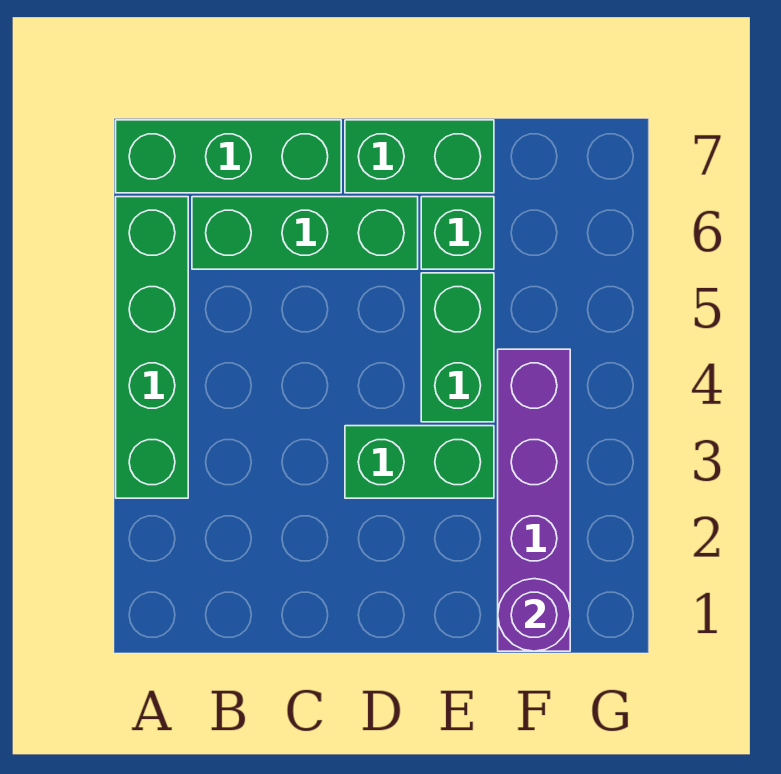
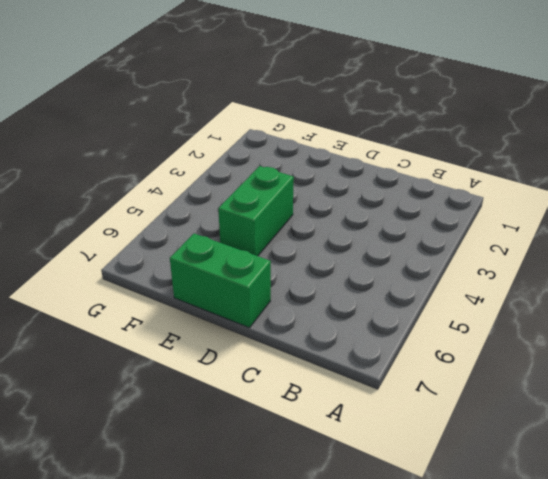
none -> green 1x4 brick [116,197,188,498]
none -> green 1x3 brick [116,120,341,193]

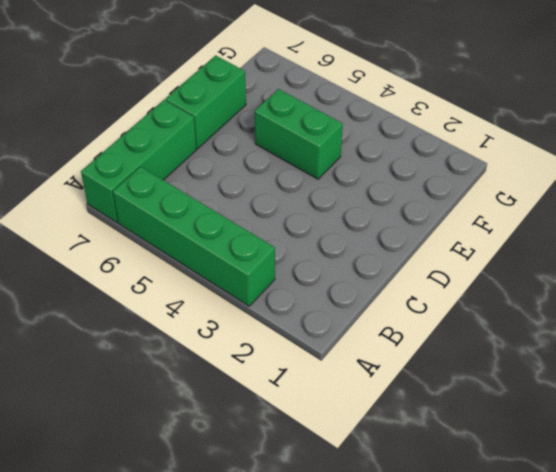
none -> green 1x3 brick [192,197,418,269]
none -> green 1x2 brick [345,426,494,498]

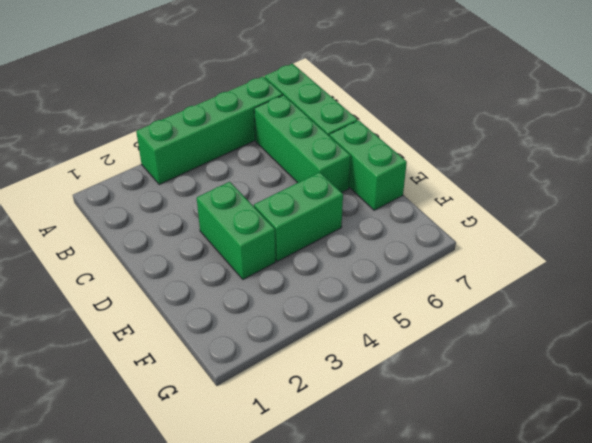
none -> green 1x1 brick [421,197,494,269]
none -> purple 1x4 brick [498,349,570,651]

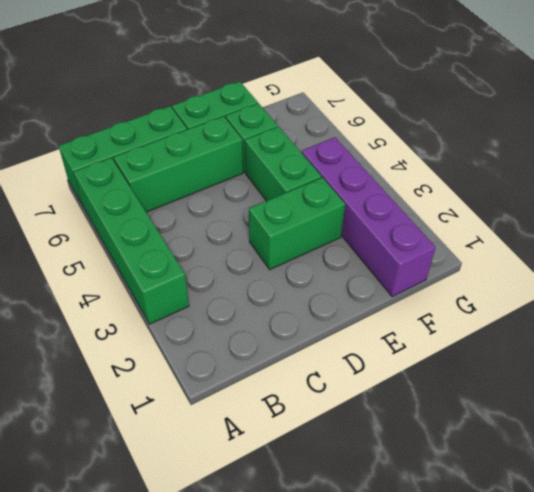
none -> purple 1x1 round brick [498,579,570,651]

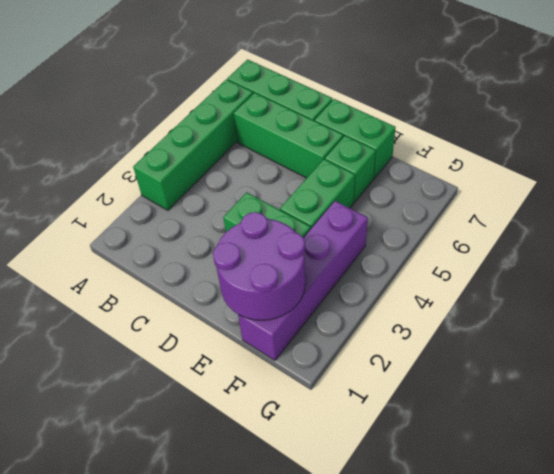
purple 2x2 round brick [213,212,305,320] -> purple 1x1 round brick [498,579,570,651]

